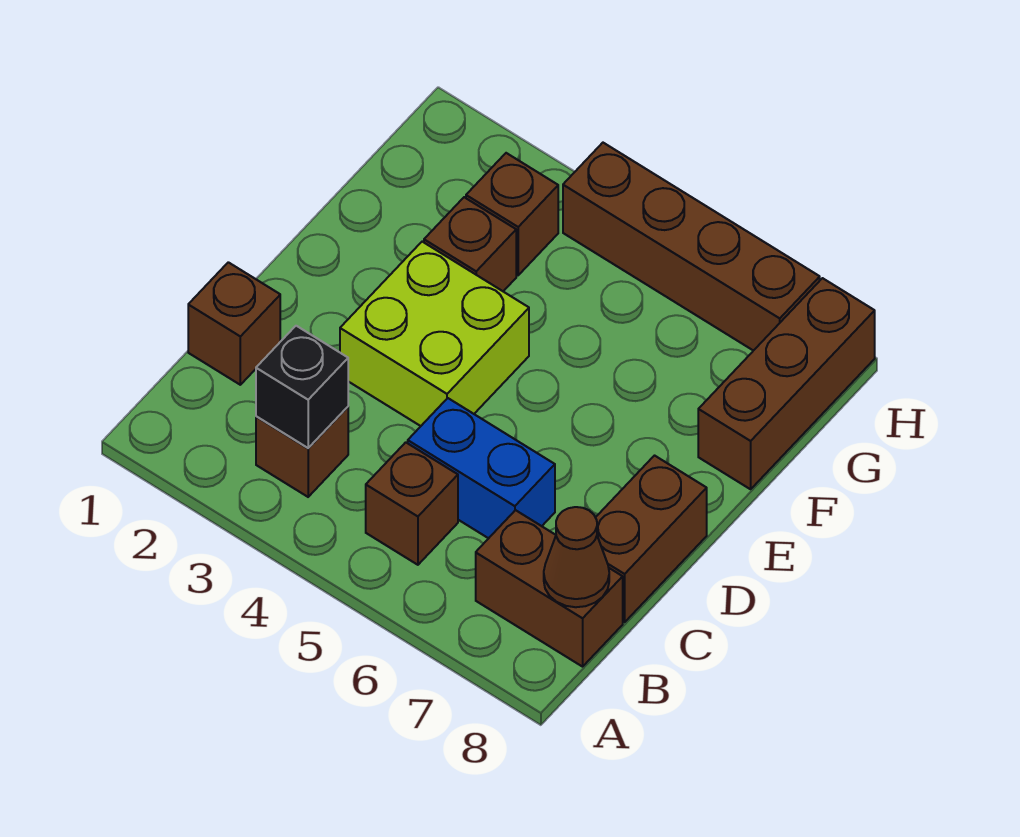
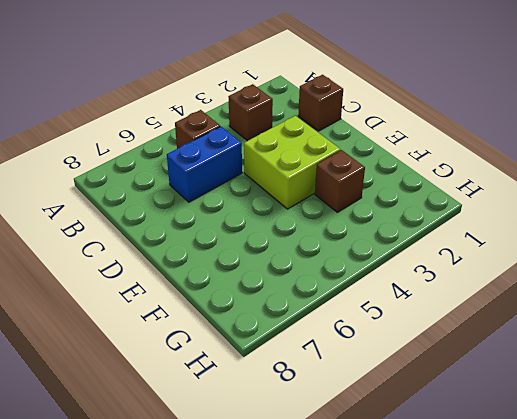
none -> brown 1x2 brick [476,510,623,667]
none -> brown 1x2 brick [595,456,707,622]
none -> brown 1x3 brick [698,278,875,489]

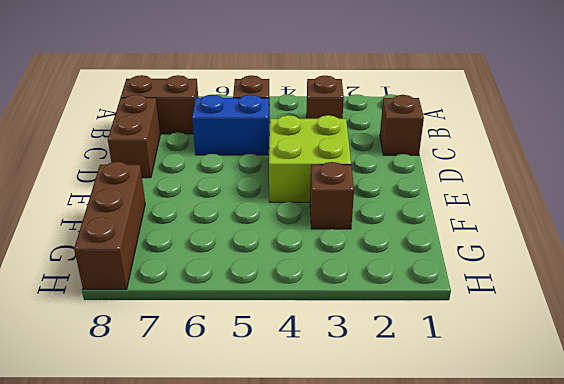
none -> brown 1x1 brick [466,153,558,275]
none -> brown 1x4 brick [563,143,820,351]
none -> black 1x1 brick [256,326,348,448]

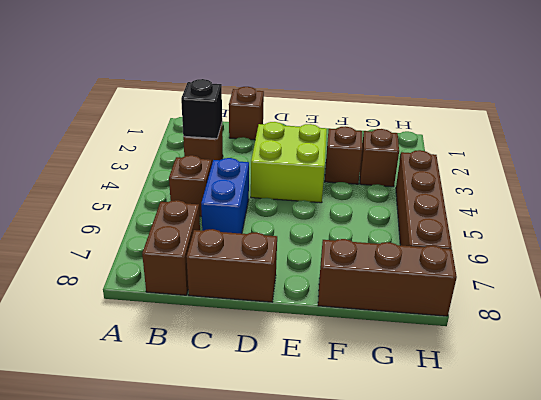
none -> brown 1x1 cone [544,507,609,607]

